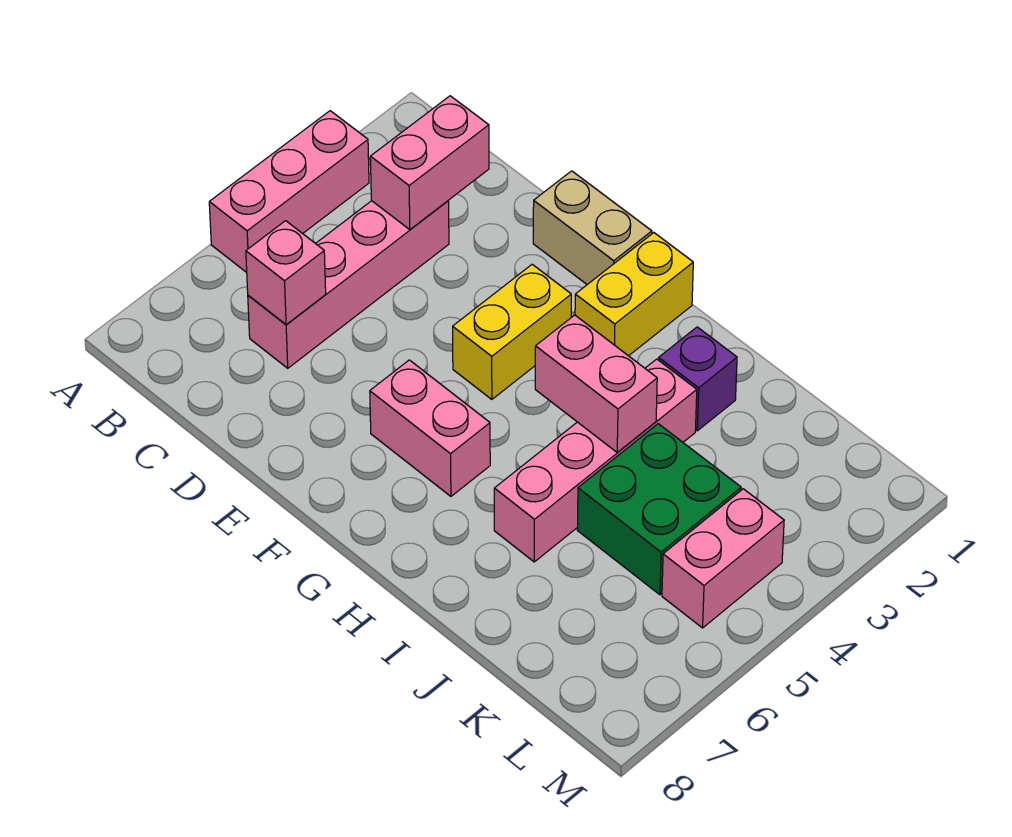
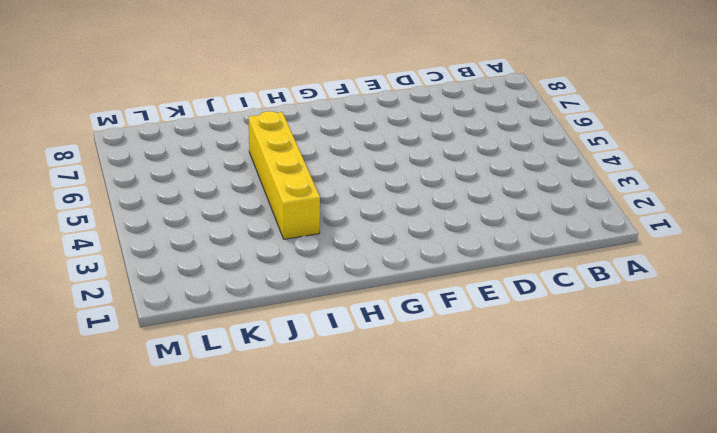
yellow 1x4 brick [248,111,320,239] -> pink 1x4 brick [494,359,697,562]
none -> pink 1x3 brick [209,111,369,272]
none -> pink 1x4 brick [248,201,449,368]
none -> tan 1x2 brick [533,171,652,284]

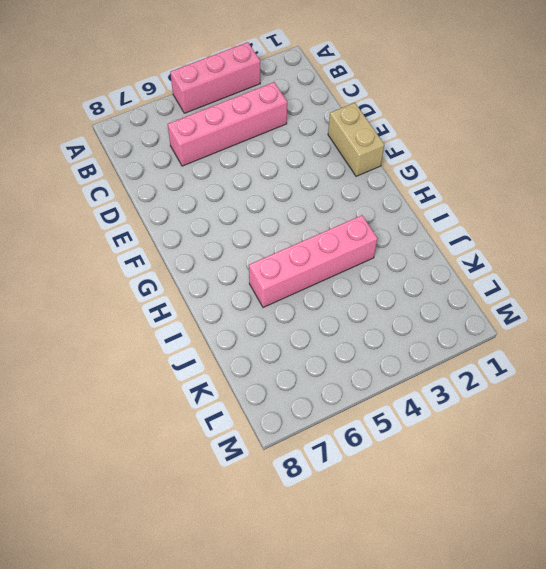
none -> yellow 1x2 brick [453,264,571,399]
none -> pink 1x2 brick [370,360,490,496]
none -> yellow 1x2 brick [575,233,693,356]

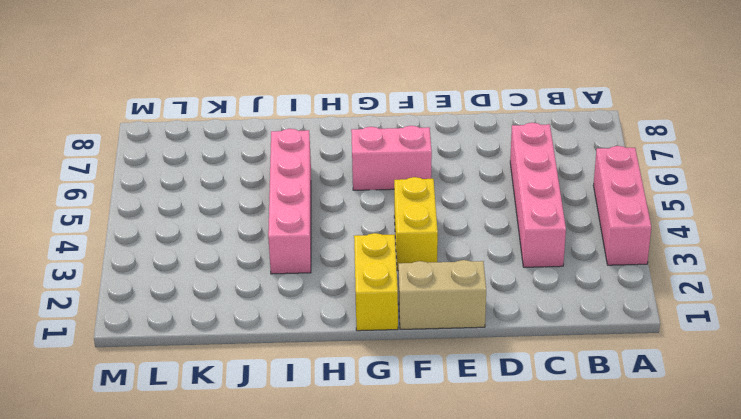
none -> purple 1x1 brick [659,327,737,431]
none -> green 2x2 brick [577,424,741,595]
none -> pink 1x2 brick [662,489,784,628]

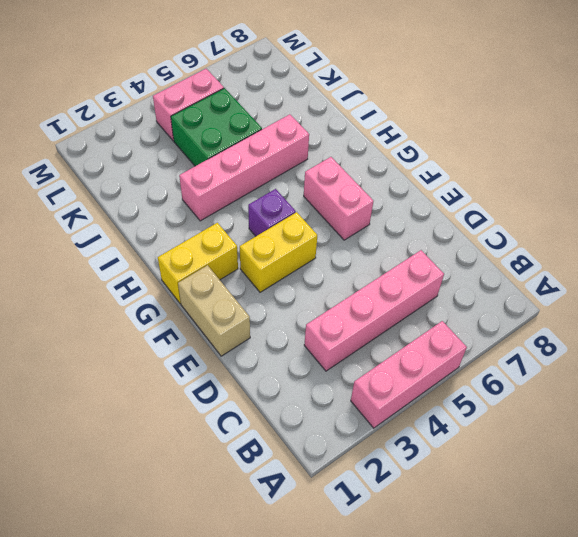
purple 1x1 brick [248,189,296,236] -> purple 1x1 brick moved to [659,327,737,431]
none -> pink 1x2 brick [370,96,489,230]
none -> pink 1x1 brick [246,221,326,325]
none -> pink 1x2 brick [535,315,657,452]

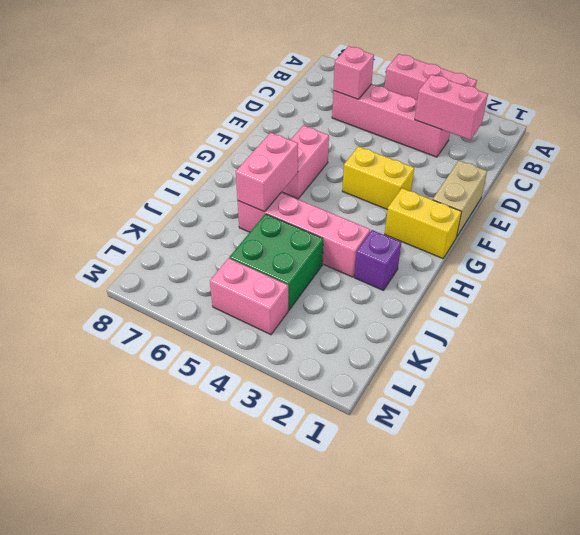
pink 1x2 brick [236,133,298,212] -> pink 1x2 brick moved to [535,315,657,452]

